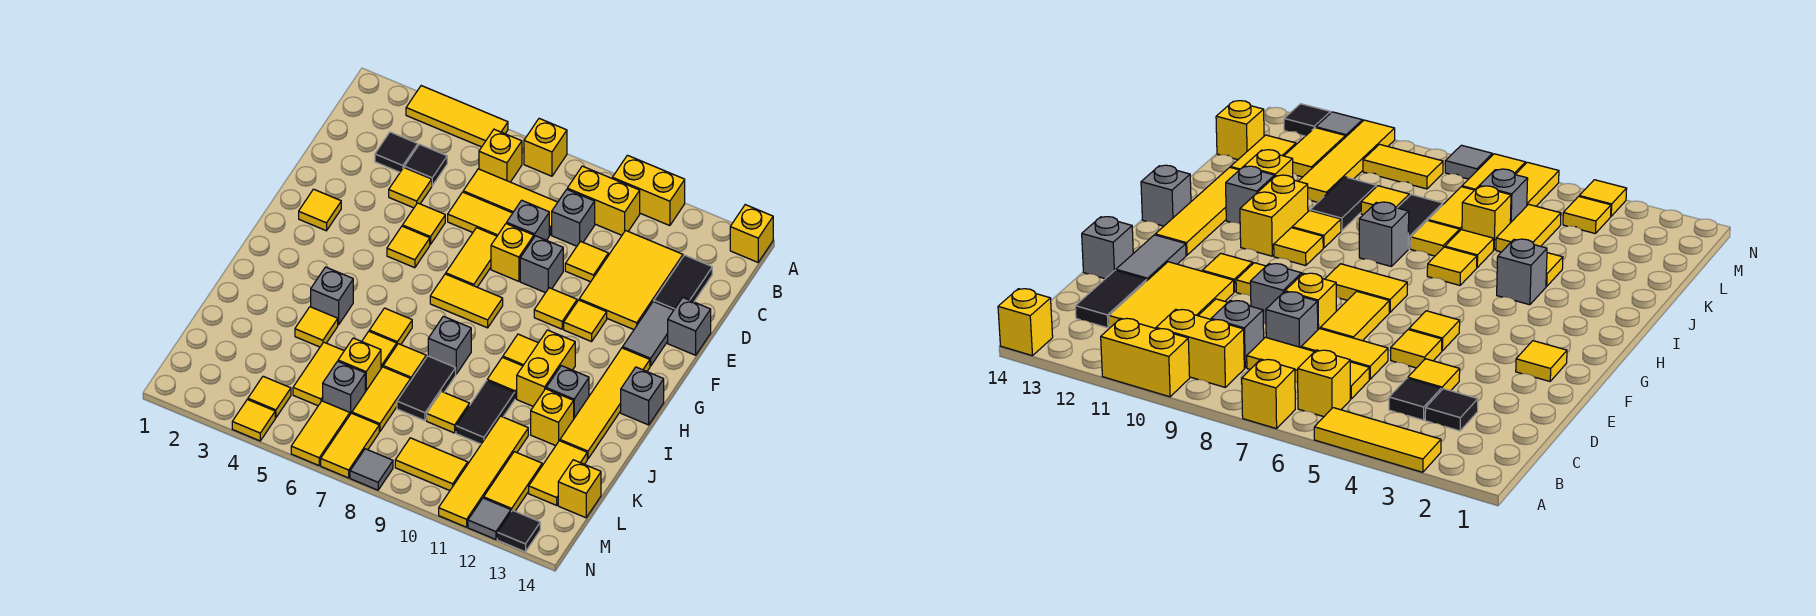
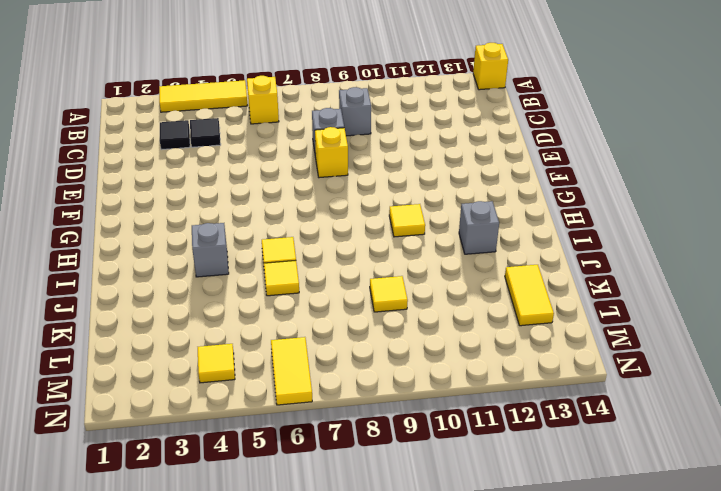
none -> yellow 1x1 brick [524,118,567,176]
none -> yellow 1x2 brick [612,155,685,226]
none -> yellow 1x2 brick [567,166,640,235]
none -> yellow 1x3 tile [463,169,558,235]

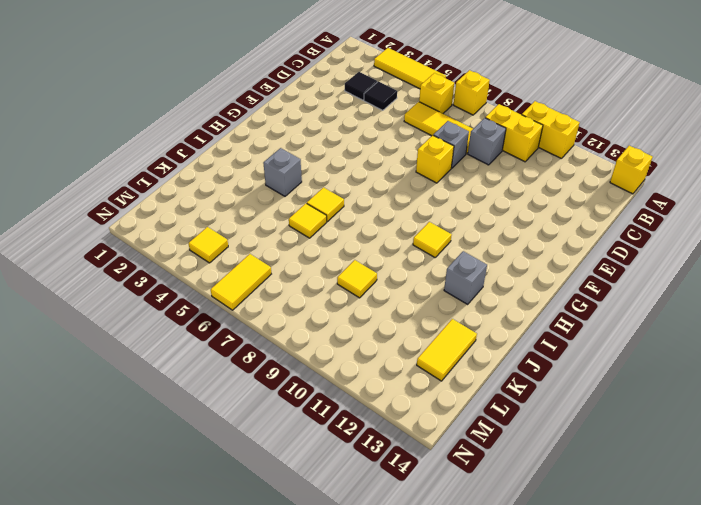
none -> yellow 2x3 tile [579,231,683,329]
none -> black 1x2 tile [654,255,712,310]
none -> yellow 1x1 tile [389,168,432,208]
none -> yellow 1x2 tile [448,192,512,236]

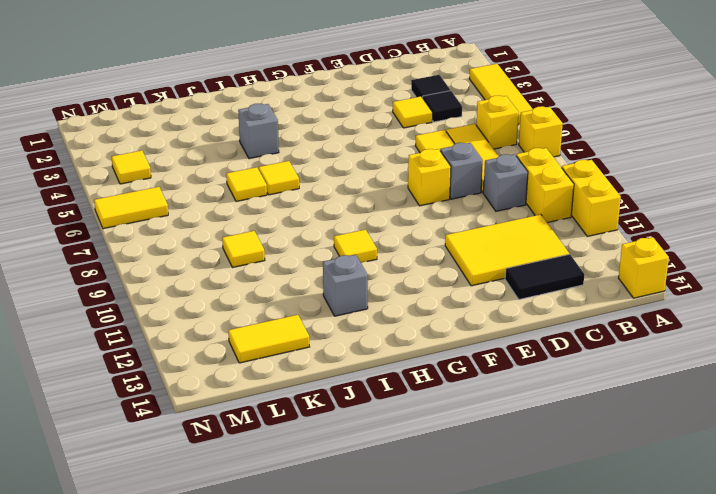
none -> yellow 1x1 tile [565,241,608,282]
none -> yellow 1x1 tile [403,203,445,244]
none -> yellow 1x2 tile [446,228,497,287]
none -> grey 1x1 brick [520,236,563,293]

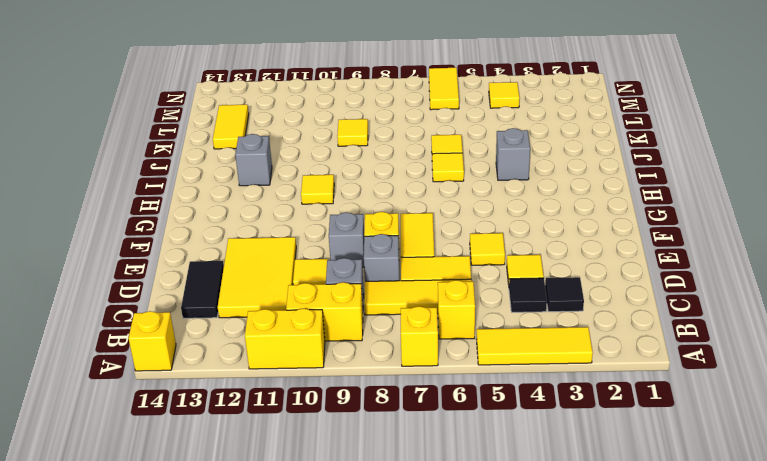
none -> grey 1x2 tile [623,302,674,366]
none -> grey 1x1 brick [668,298,711,355]
none -> yellow 1x1 tile [299,189,341,231]
none -> yellow 1x1 tile [387,226,430,268]

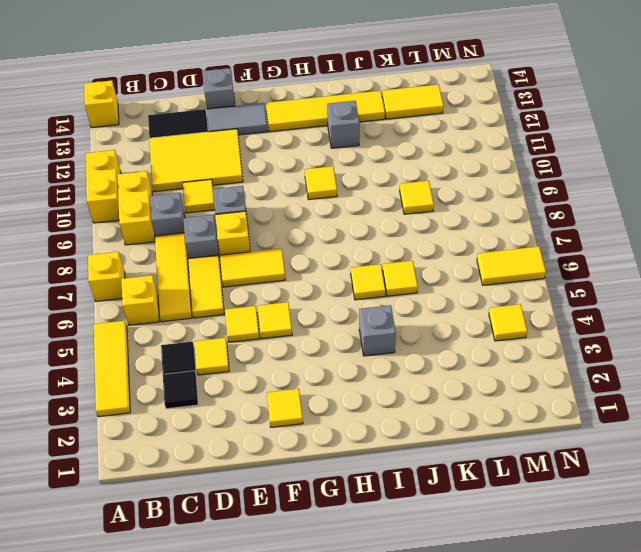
none -> yellow 1x1 tile [534,288,577,329]
none -> yellow 1x1 tile [564,300,607,342]
none -> yellow 1x2 tile [430,274,503,328]
none -> yellow 1x2 brick [517,330,575,406]

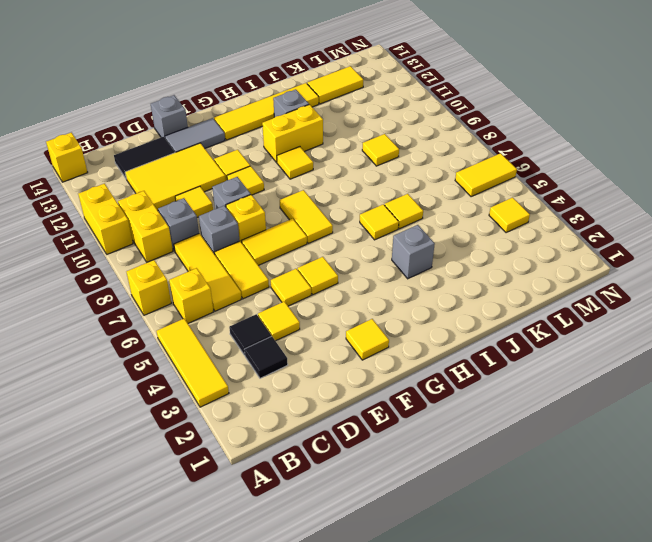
none -> grey 1x1 brick [621,367,664,425]
none -> grey 1x1 brick [428,316,471,374]
none -> yellow 1x1 tile [487,357,523,399]
none -> yellow 1x1 tile [295,307,338,347]

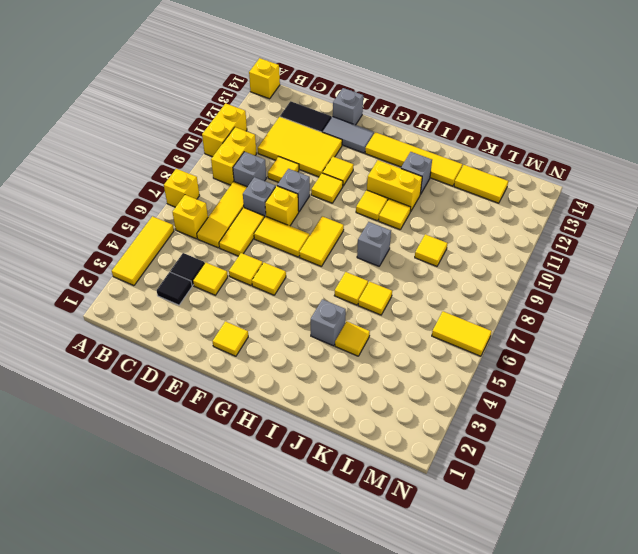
none -> grey 1x1 brick [621,367,664,425]
none -> yellow 1x1 tile [383,344,426,380]
none -> black 1x2 tile [397,356,456,421]
none -> black 1x2 tile [456,381,515,444]

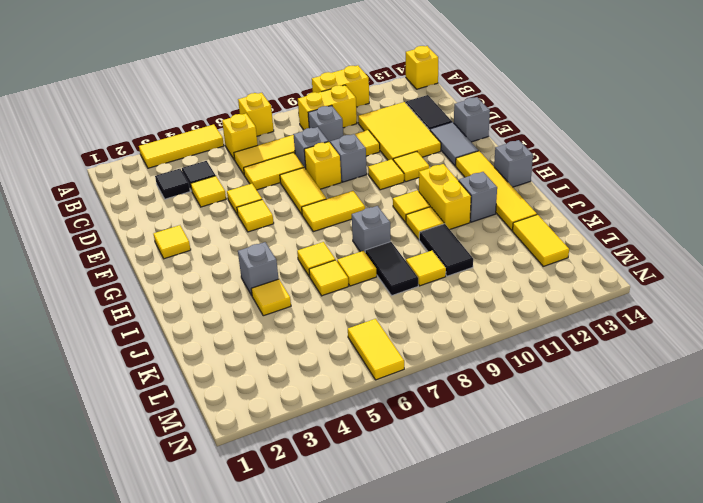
none -> yellow 1x1 brick [531,389,574,446]
none -> yellow 1x2 tile [293,342,344,406]
none -> yellow 1x1 brick [338,338,381,392]
none -> yellow 1x2 tile [352,367,411,432]

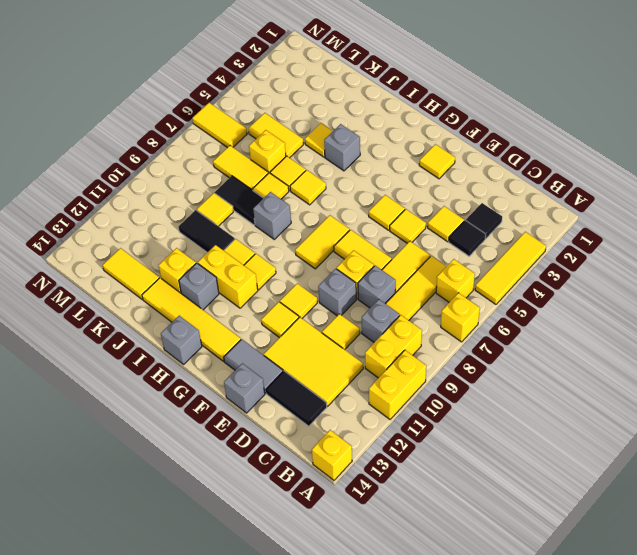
none -> yellow 1x4 tile [439,416,528,527]
none -> grey 1x1 brick [323,361,365,414]
none -> yellow 1x2 tile [484,452,542,512]
none -> yellow 1x1 brick [558,460,601,518]

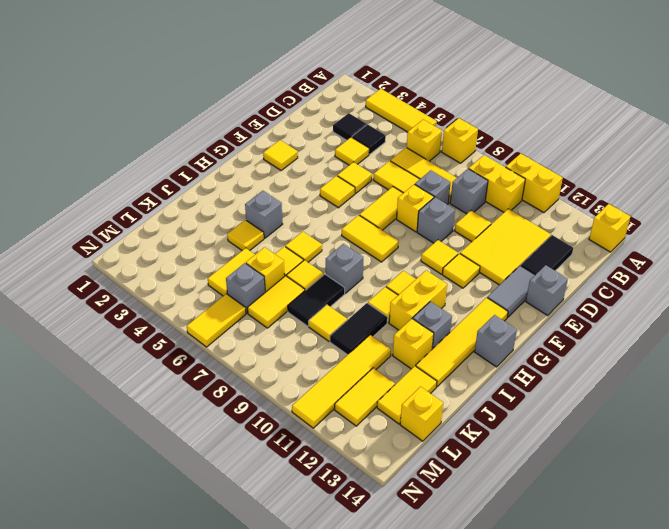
none -> yellow 1x1 tile [248,376,291,418]
none -> yellow 1x2 tile [321,413,379,478]
none -> yellow 1x2 tile [395,438,468,491]
none -> yellow 1x1 tile [232,400,275,441]

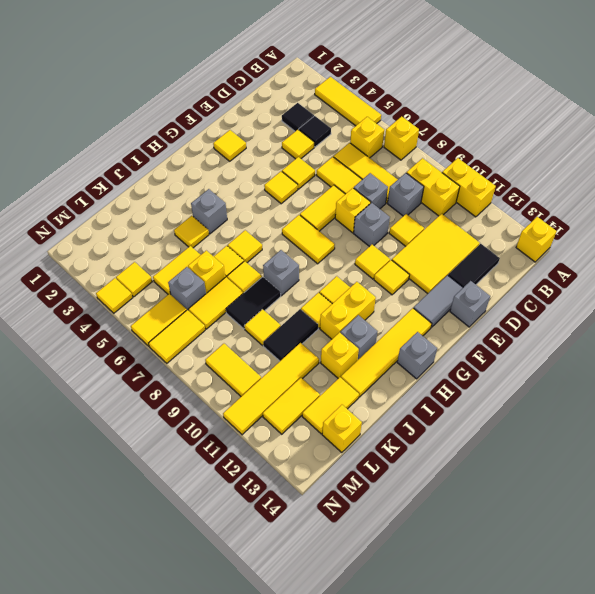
none -> grey 1x1 tile [350,449,393,490]
none -> grey 1x1 tile [468,498,511,539]
none -> black 1x1 tile [497,510,540,552]

